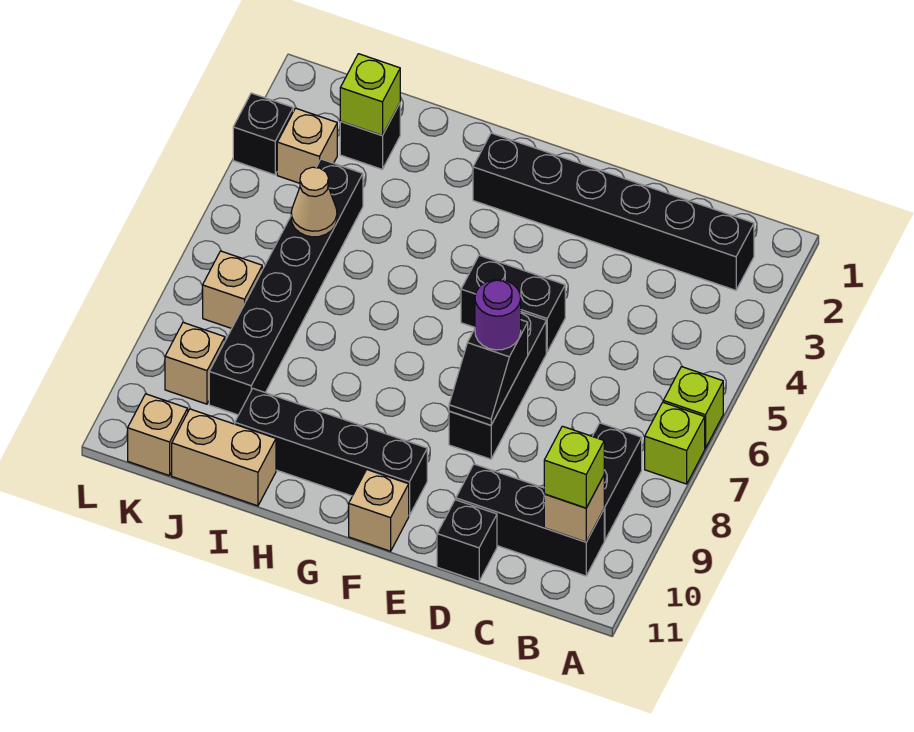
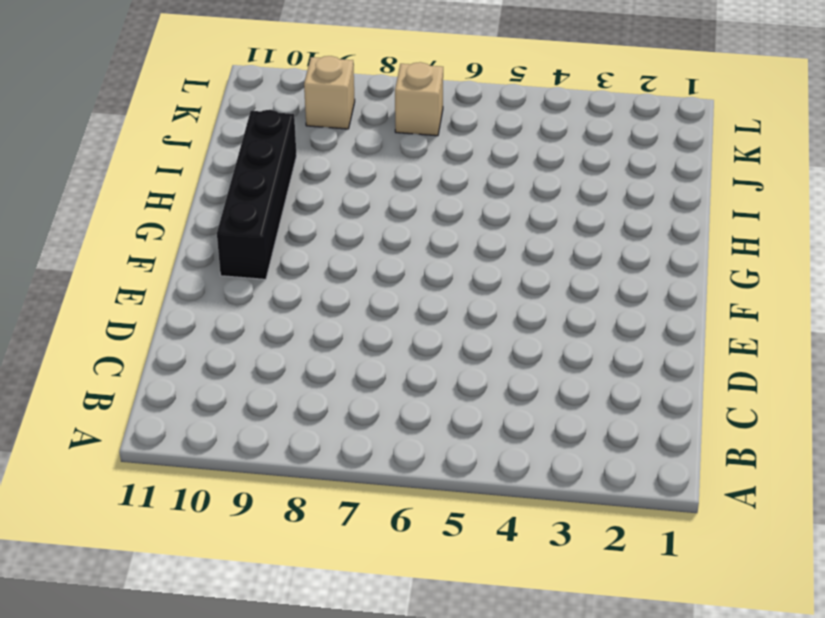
none -> lime 1x1 brick [663,367,723,448]
none -> lime 1x1 brick [645,403,705,484]
none -> black 1x6 brick [473,133,754,290]

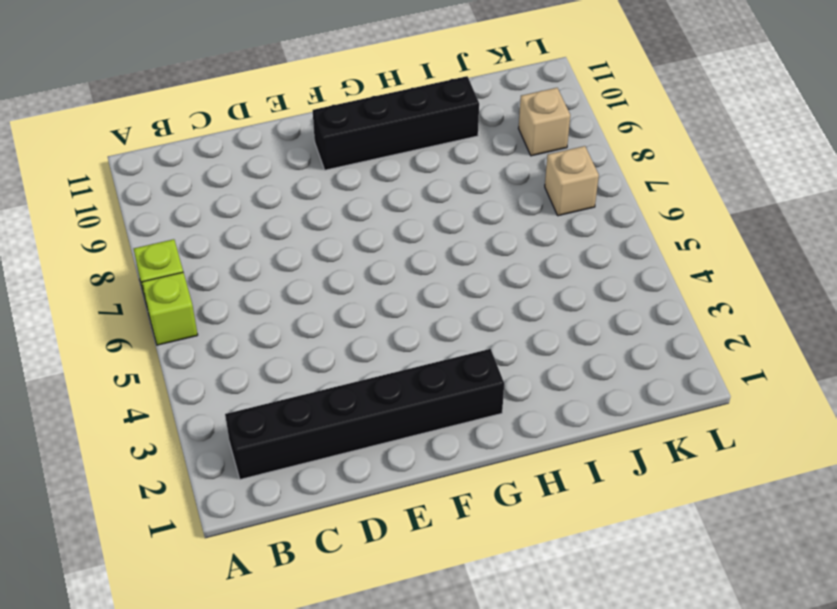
none -> black 1x2 brick [593,423,642,540]
none -> black 1x3 brick [456,464,604,576]
none -> black 1x1 brick [437,500,497,581]

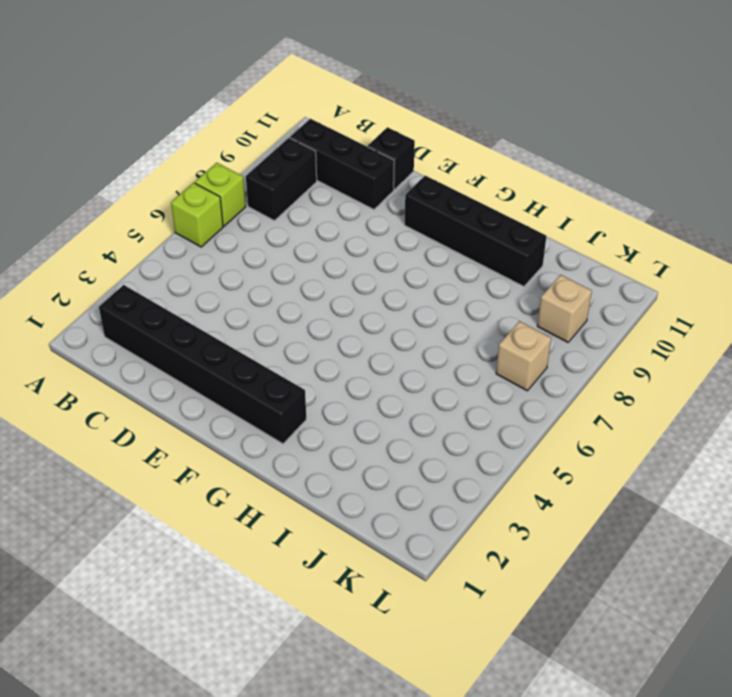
none -> black 1x2 brick [461,255,565,352]
none -> black 1x3 brick [449,312,546,459]
none -> tan 1x1 brick [349,470,409,551]

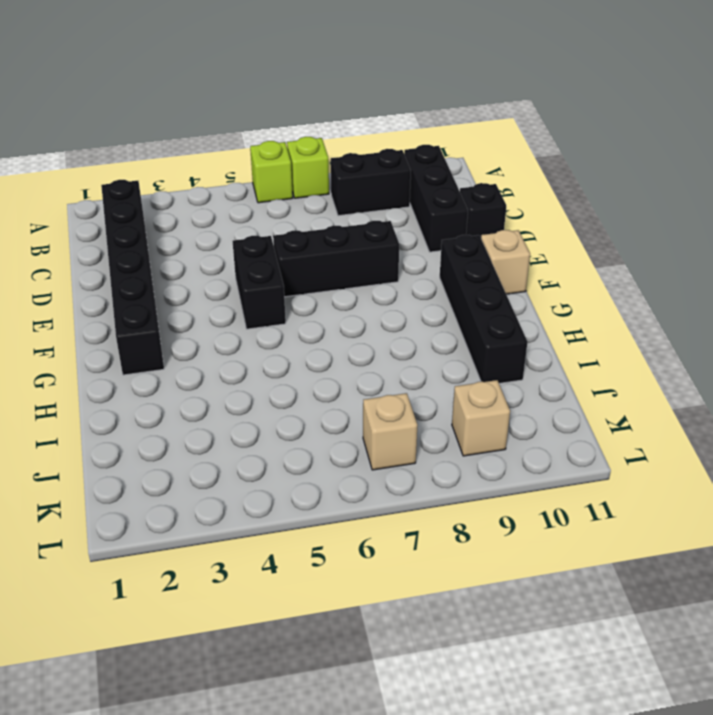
none -> tan 1x2 brick [172,409,276,506]
none -> black 1x1 brick [340,103,400,169]
none -> black 1x6 brick [209,159,363,415]

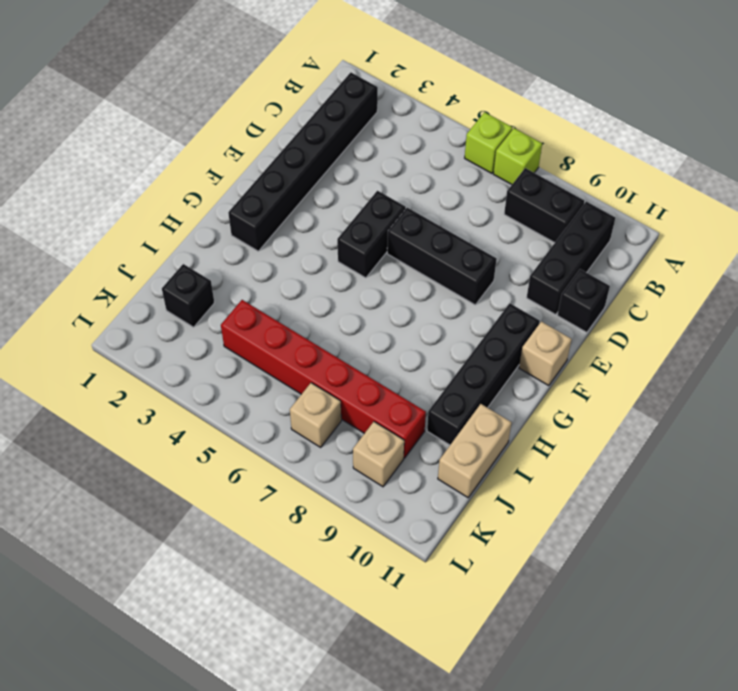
red 1x6 brick [221,300,426,458] -> black 1x6 brick [209,159,363,415]
none -> tan 1x1 brick [277,108,337,183]
none -> tan 1x1 brick [128,394,188,476]
none -> black 1x1 brick [233,93,293,175]

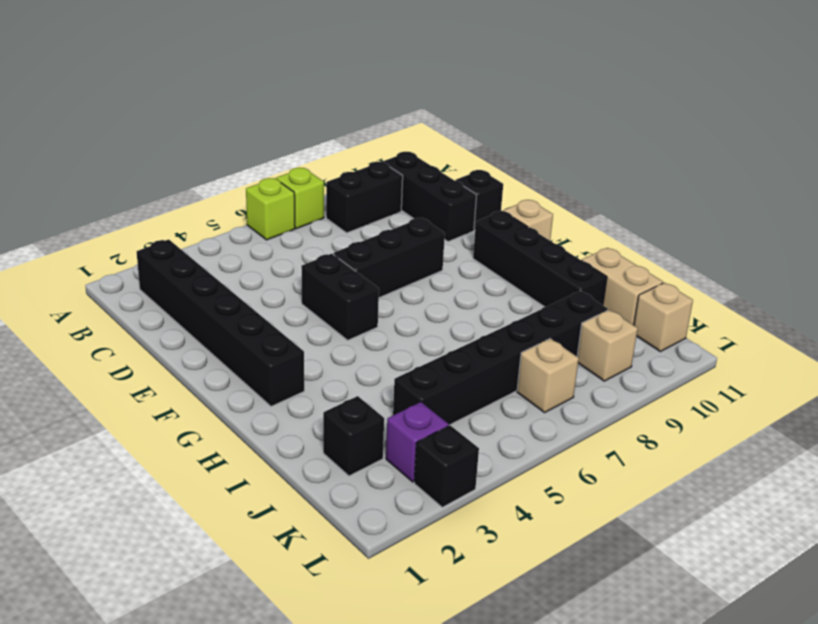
purple 1x1 brick [386,402,449,482] -> tan 1x1 brick [277,108,337,183]
none -> tan 1x1 brick [544,476,604,542]
none -> black 1x2 slope [449,320,528,425]
none -> lime 1x1 brick [340,54,400,136]

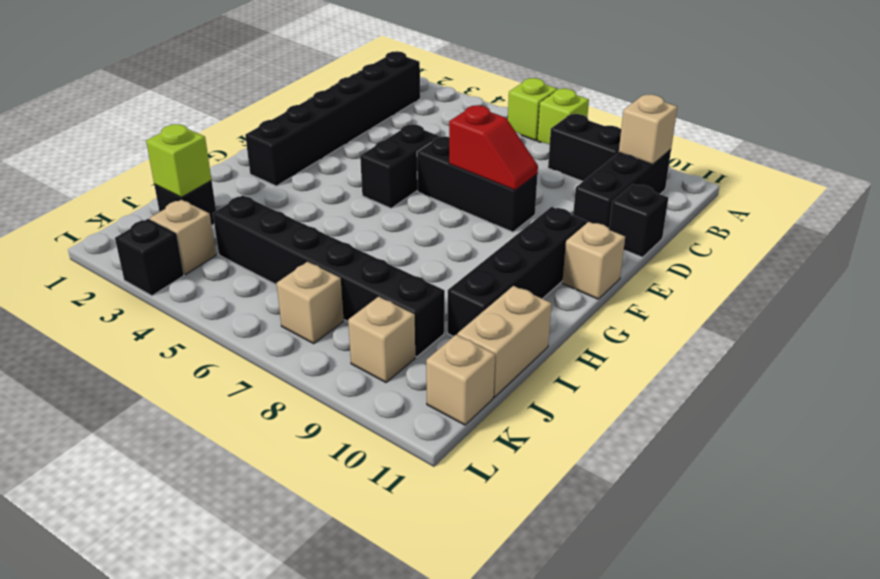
red 1x2 slope [449,105,538,190] -> black 1x2 slope [449,320,528,425]
none -> tan 1x1 cone [291,167,337,237]
none -> lime 1x1 brick [544,426,604,508]
none -> purple 1x1 round brick [475,280,521,350]

